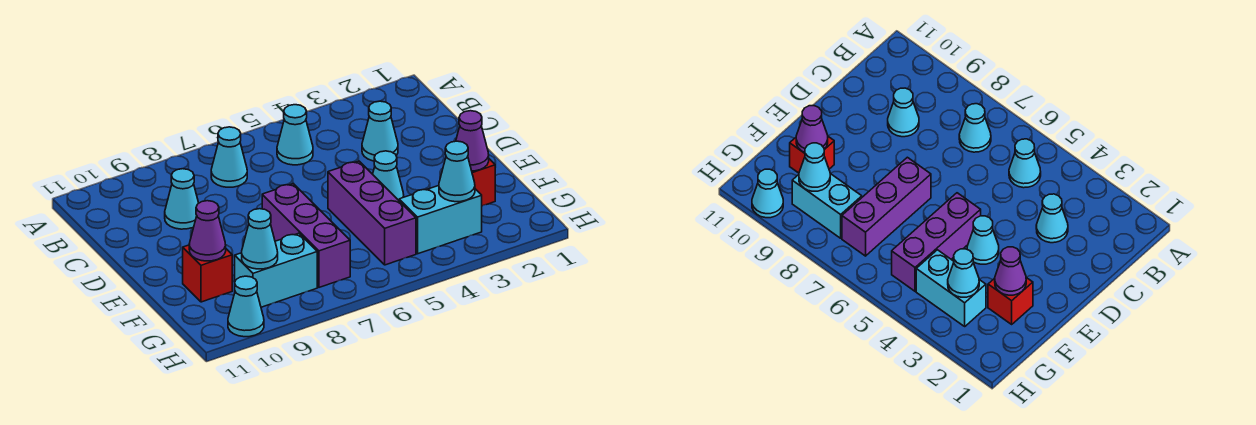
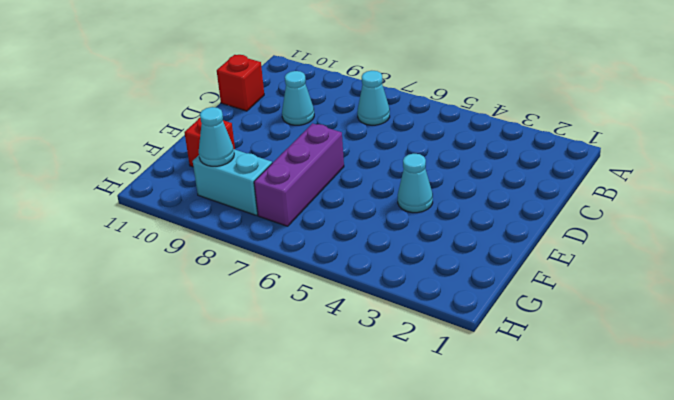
red 1x1 brick [217,55,264,111] -> red 1x1 brick moved to [472,159,495,206]
none -> cyan 1x1 cone [277,105,313,165]
none -> cyan 1x1 cone [362,101,398,161]
none -> purple 1x3 brick [328,161,416,265]

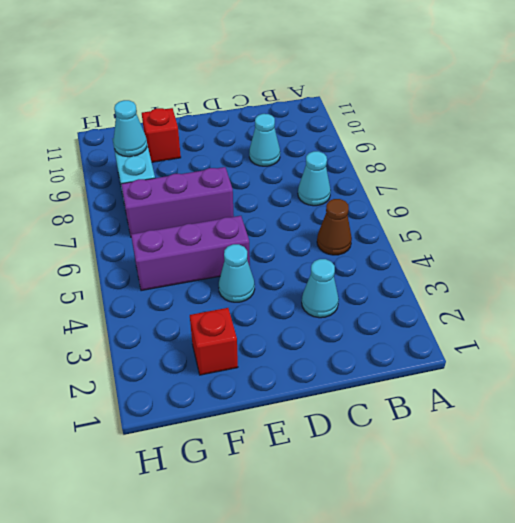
brown 1x1 cone [317,199,352,255] -> cyan 1x1 cone [277,105,313,165]
none -> cyan 1x2 brick [399,186,482,254]
none -> cyan 1x1 cone [228,276,264,337]
none -> purple 1x1 cone [456,111,489,171]

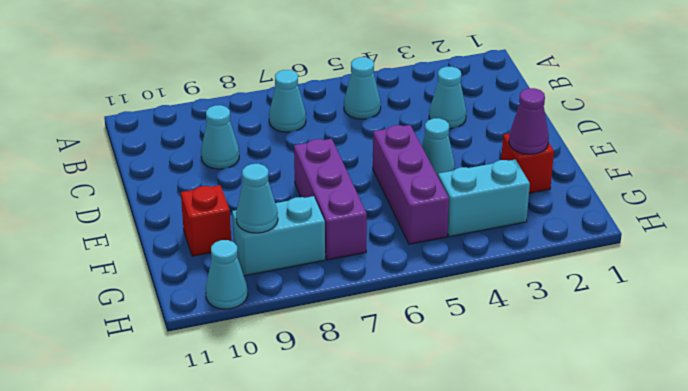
none -> purple 1x1 cone [189,201,226,261]
none -> cyan 1x1 cone [439,141,475,202]

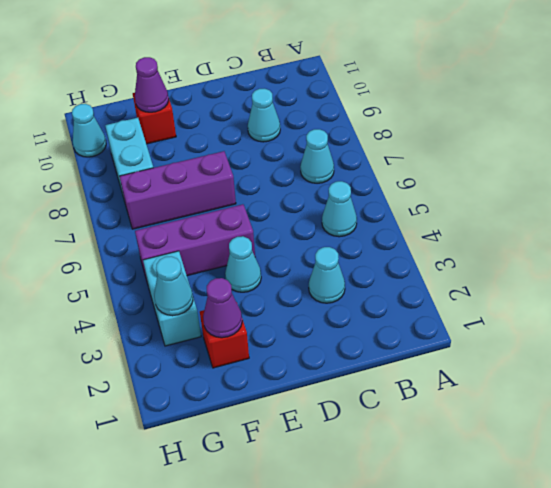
none -> cyan 1x1 cone [242,209,278,269]

